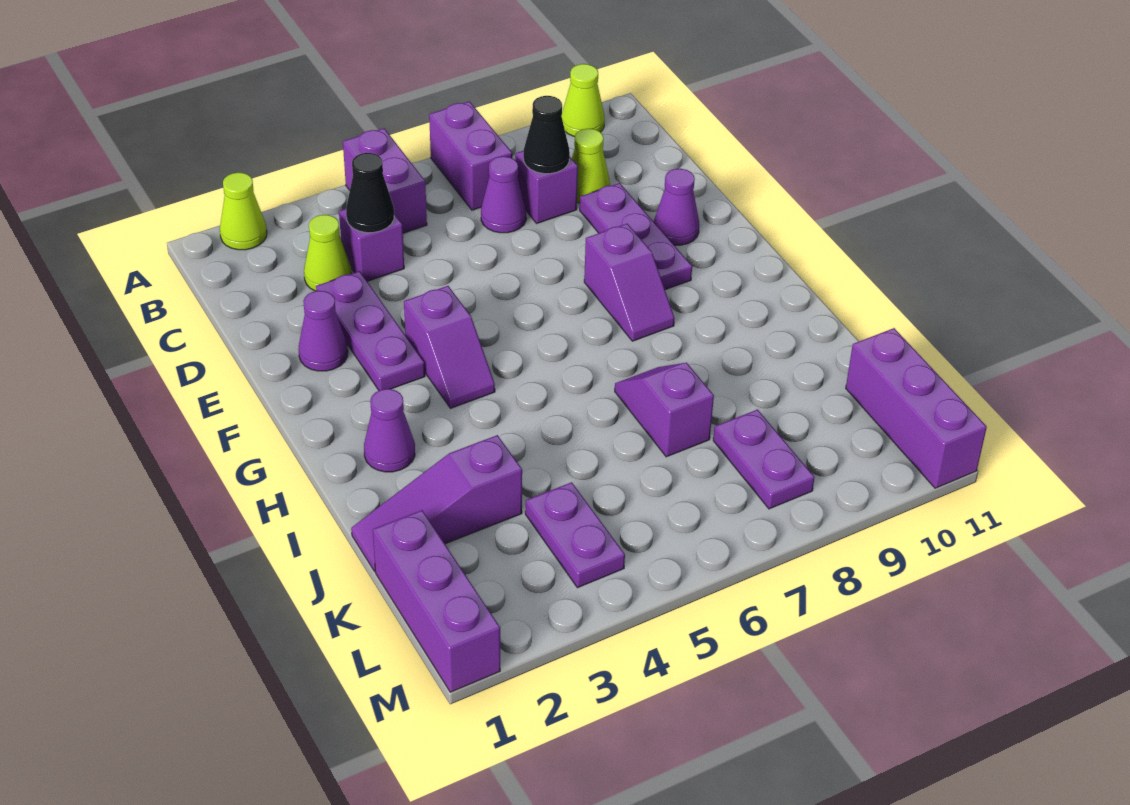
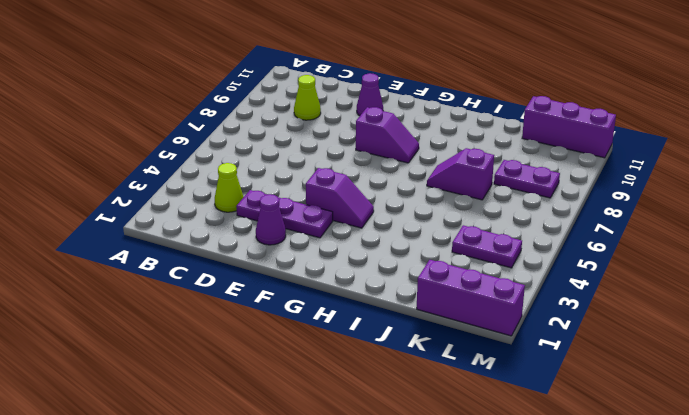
none -> lime 1x1 cone [220,173,267,250]
none -> purple 1x2 brick [343,128,427,233]
none -> purple 1x2 brick [429,101,512,210]

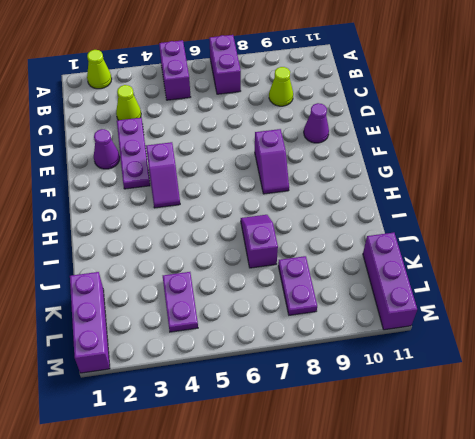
none -> lime 1x1 cone [562,64,605,137]
none -> purple 1x1 brick [339,209,404,281]
none -> purple 1x1 cone [481,156,526,233]

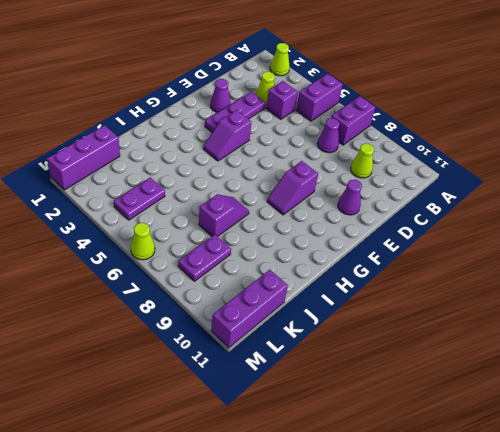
lime 1x1 cone [131,223,155,260] -> lime 1x1 cone moved to [562,64,605,137]
none -> purple 1x1 brick [515,151,578,223]
none -> purple 1x3 plate [580,183,692,290]
none -> purple 1x1 cone [364,389,415,472]

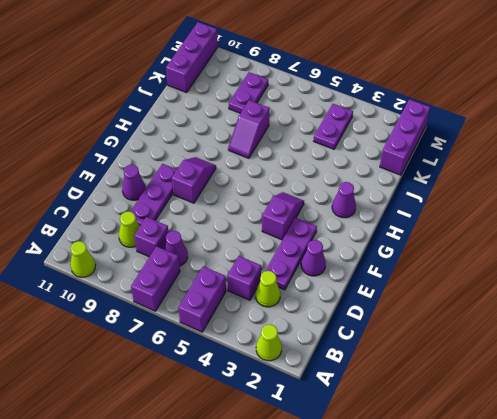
none -> purple 1x3 slope [351,435,522,571]
none -> black 1x1 cone [346,153,394,233]
none -> black 1x1 cone [524,96,570,174]

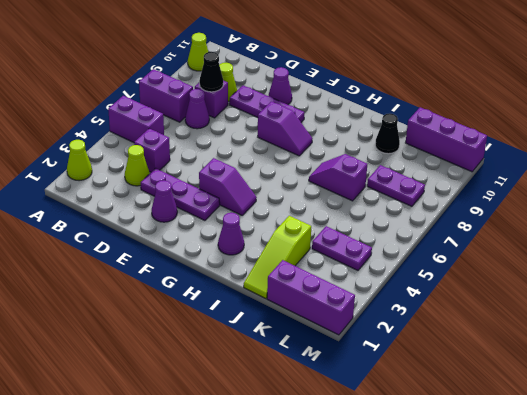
lime 1x3 slope [244,216,311,299] -> purple 1x3 slope [351,435,522,571]
black 1x1 cone [375,113,400,154] -> black 1x1 cone moved to [346,153,394,233]

